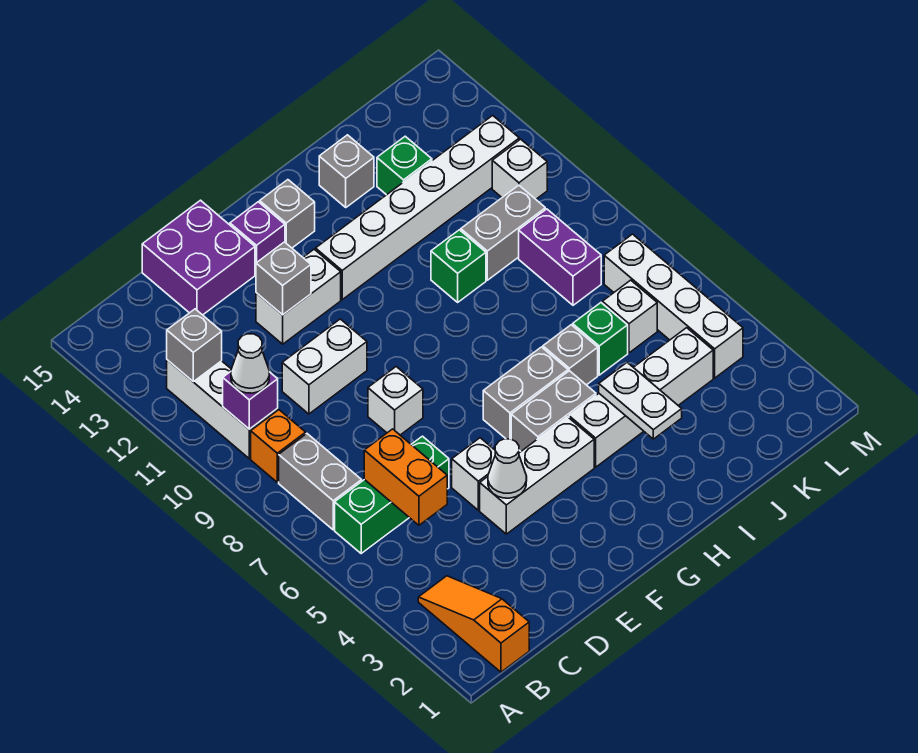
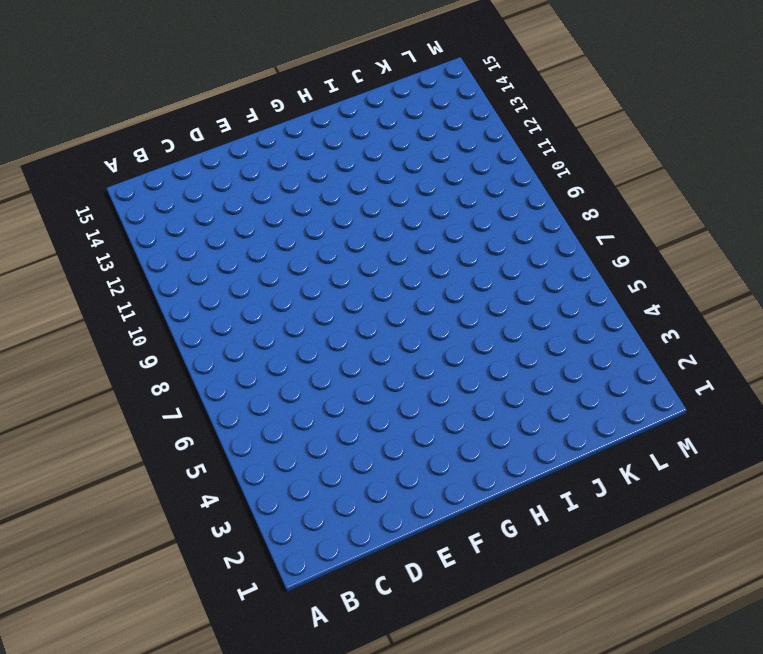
none -> orange 1x3 slope [418,576,529,672]
none -> green 1x3 brick [335,436,449,553]
none -> grey 1x2 brick [279,434,362,530]
none -> orange 1x1 brick [251,410,306,482]

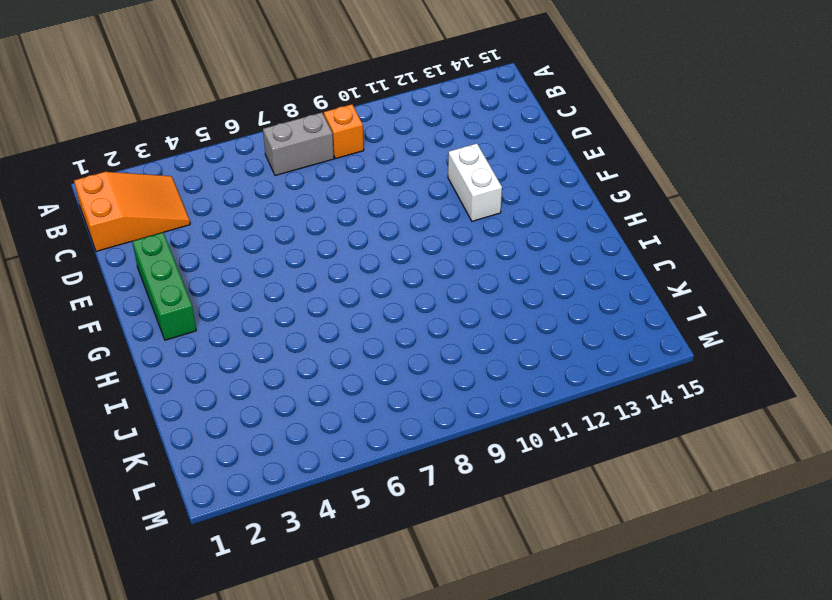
orange 2x3 slope [74,172,190,251] -> orange 1x3 slope [418,576,529,672]
green 1x3 brick [132,232,196,340] -> green 1x3 brick moved to [335,436,449,553]
none -> white 1x3 brick [167,360,278,458]
none -> white 1x2 brick [282,319,367,414]
none -> purple 2x2 brick [142,200,255,315]
none -> white 1x3 brick [480,417,594,534]

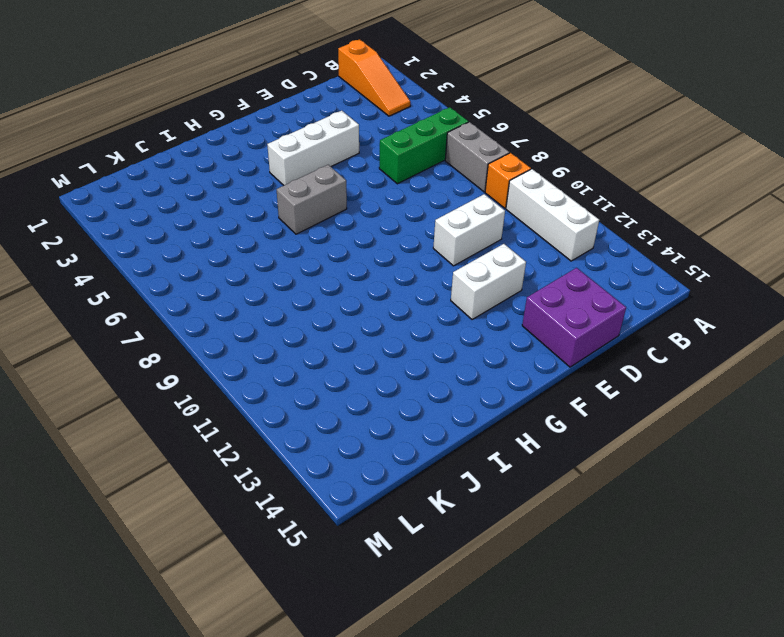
none -> white 1x1 brick [452,438,495,510]
none -> white 1x1 brick [368,367,423,435]
none -> purple 1x1 brick [230,202,285,274]
none -> grey 1x2 brick [511,371,596,451]

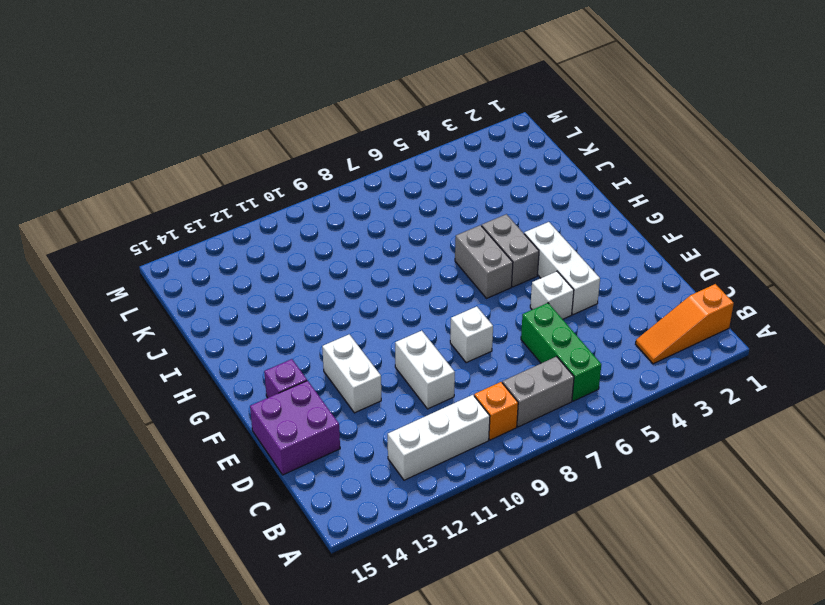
none -> white 1x6 brick [316,115,519,300]
none -> grey 1x1 brick [260,180,315,248]
none -> white 1x4 brick [569,328,713,467]
none -> grey 1x1 brick [543,325,598,385]

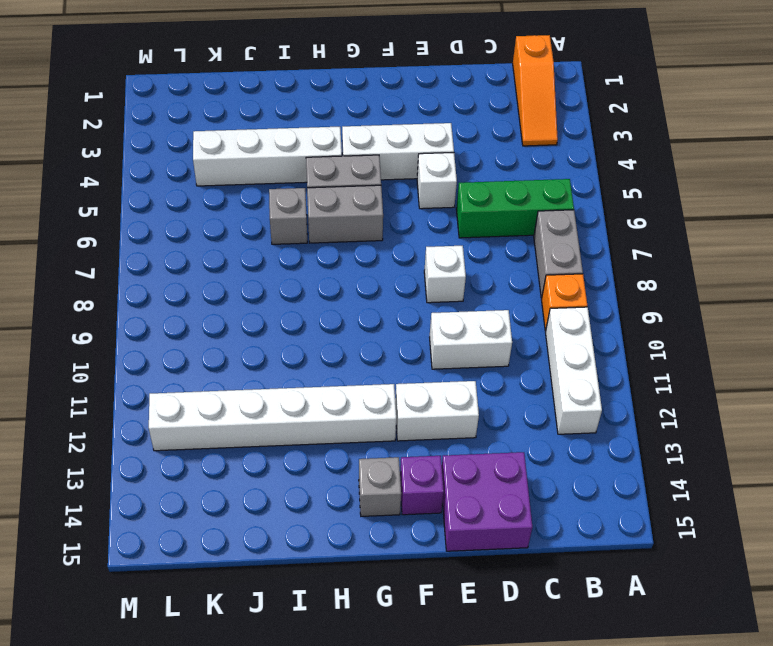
none -> green 1x1 brick [431,230,486,302]
none -> grey 1x1 brick [319,135,374,207]
none -> green 1x1 brick [573,303,628,375]
none -> grey 1x2 brick [461,185,545,280]

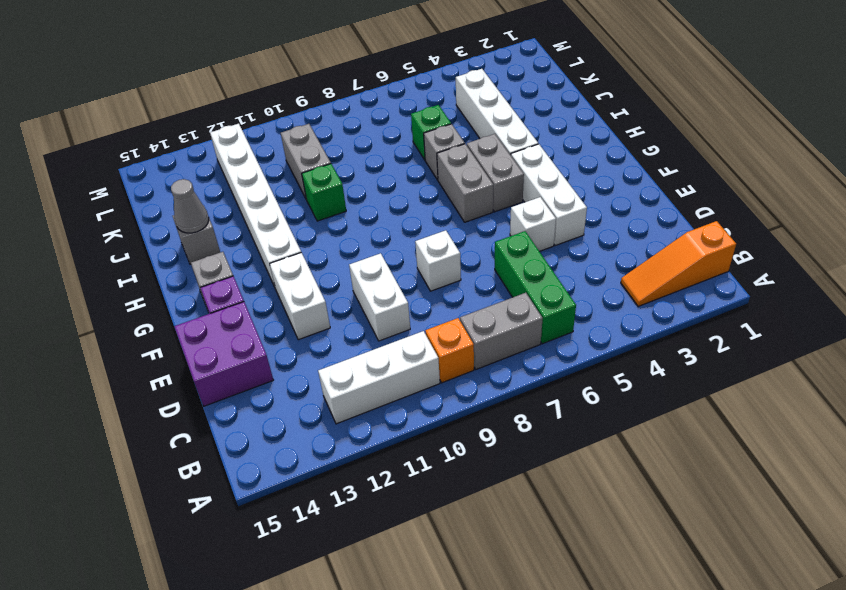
grey 1x1 cone [171,179,209,233] -> none
none -> green 1x1 brick [377,136,432,195]
none -> white 1x1 brick [602,280,657,353]
none -> purple 1x2 brick [519,209,601,305]
none -> white 1x4 brick [604,234,743,378]

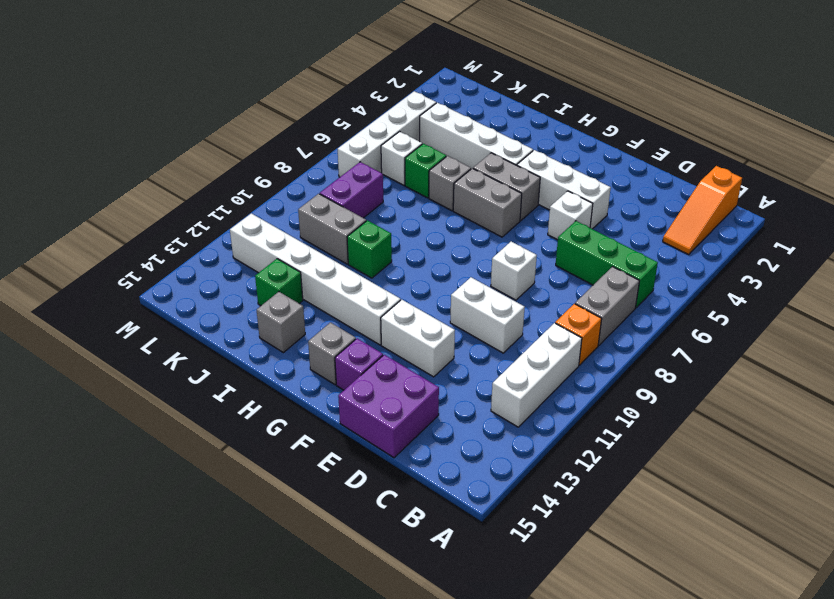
none -> white 1x1 brick [492,139,547,199]
none -> purple 1x1 brick [223,372,278,429]
none -> grey 1x1 brick [167,309,222,382]
none -> orange 1x2 brick [364,429,447,525]

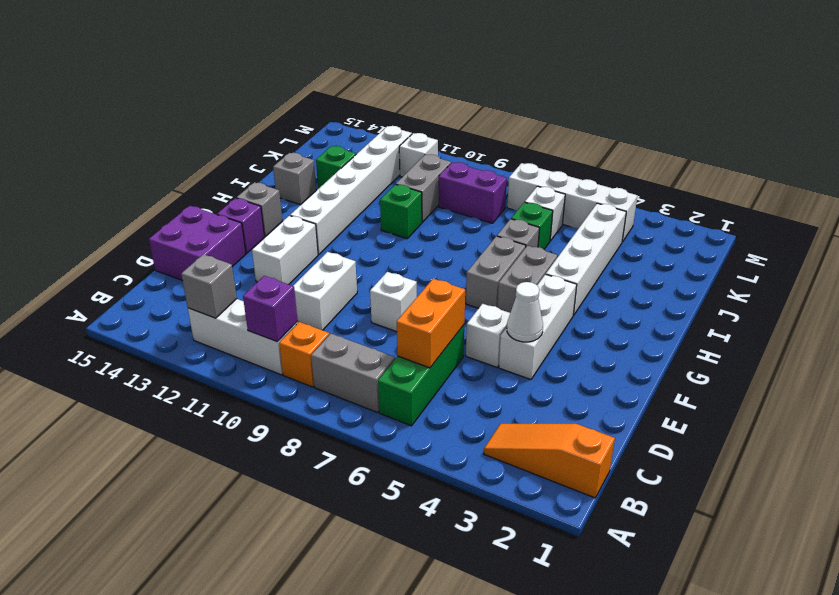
orange 1x2 brick [397,279,465,368] -> orange 1x2 brick turned to [364,429,447,525]
none -> grey 1x1 brick [256,242,311,315]
none -> white 1x2 plate [599,363,682,439]
none -> white 1x1 cone [231,334,269,393]

